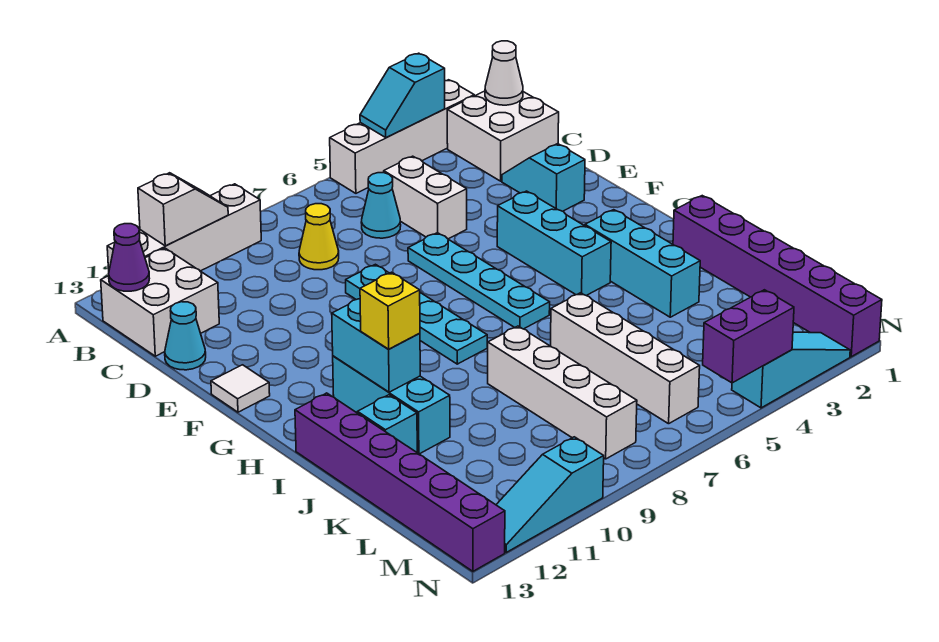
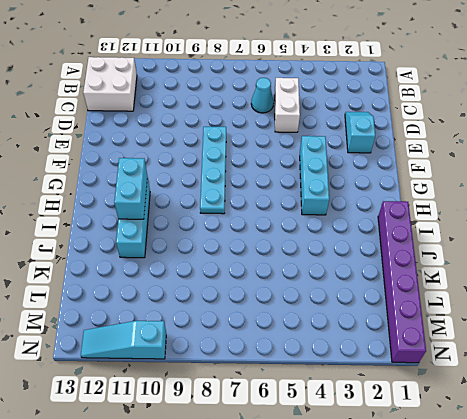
none -> white 1x4 brick [330,80,474,193]
none -> white 1x4 brick [107,184,261,271]
none -> white 2x2 brick [447,91,559,181]

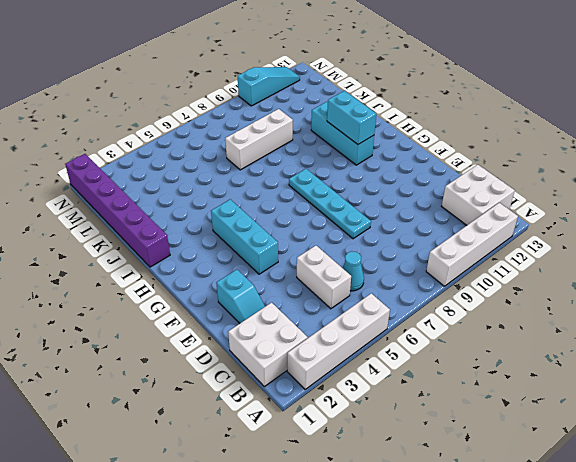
white 1x3 brick [225,109,293,170] -> white 1x4 brick [488,326,637,459]
none -> yellow 1x1 cone [299,204,339,270]
none -> cyan 1x1 cone [165,302,206,370]
none -> cyan 1x4 plate [408,233,550,329]

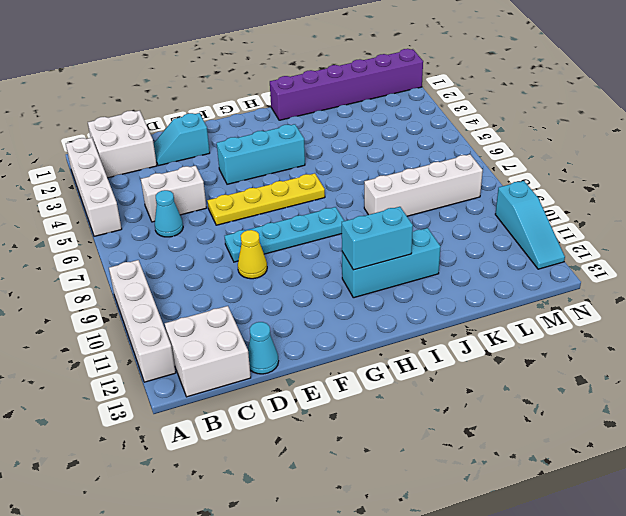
yellow 1x4 plate [207,173,325,225] -> cyan 1x4 plate [408,233,550,329]
yellow 1x1 cone [238,230,267,279] -> yellow 1x1 cone moved to [299,204,339,270]
none -> white 1x1 tile [211,365,270,412]
none -> cyan 1x3 brick [585,210,700,317]
none -> purple 1x6 brick [295,393,505,571]

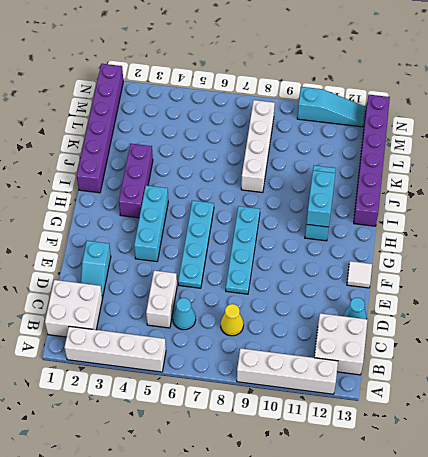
purple 1x3 brick [119,144,153,218] -> cyan 1x3 brick [585,210,700,317]
none -> white 1x4 brick [551,293,700,424]
none -> cyan 1x1 brick [358,395,417,452]
none -> cyan 1x3 slope [732,332,850,408]

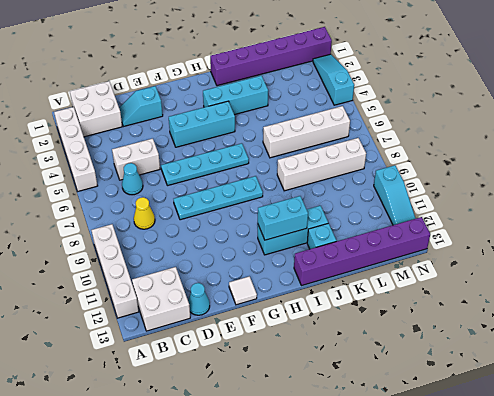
none -> cyan 1x2 slope [360,53,445,137]
none -> white 1x2 slope [138,173,228,246]
none -> white 1x1 cone [485,41,523,105]

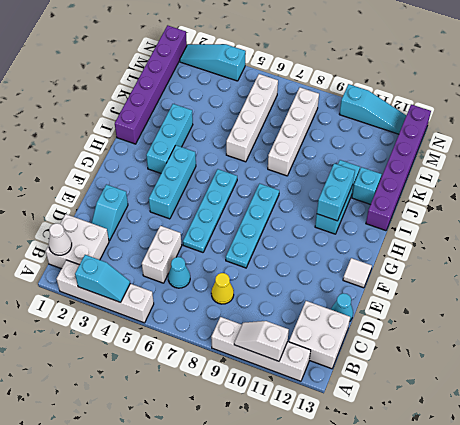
none -> purple 1x1 cone [109,224,149,291]
none -> purple 1x2 brick [703,290,794,383]
none -> yellow 1x1 brick [360,272,420,349]

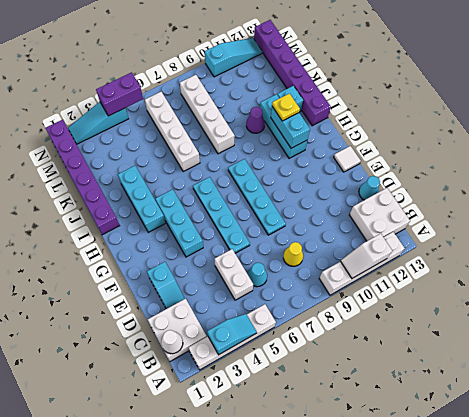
yellow 1x1 plate [272,94,300,121] -> yellow 1x1 brick [360,272,420,349]
purple 1x1 cone [246,107,265,133] -> purple 1x1 cone moved to [109,224,149,291]

